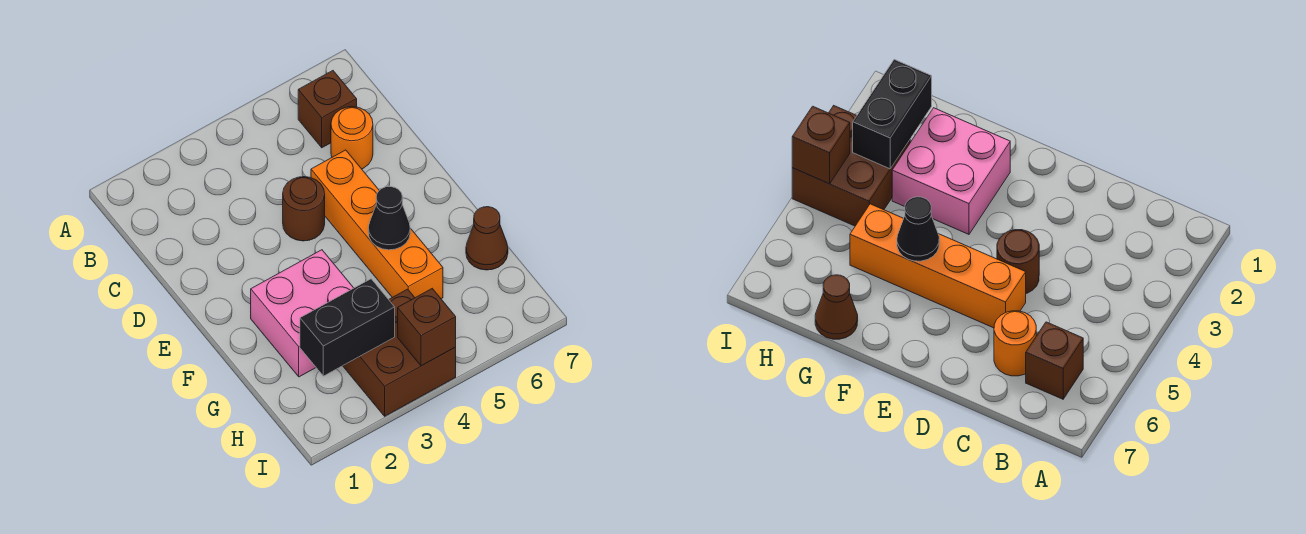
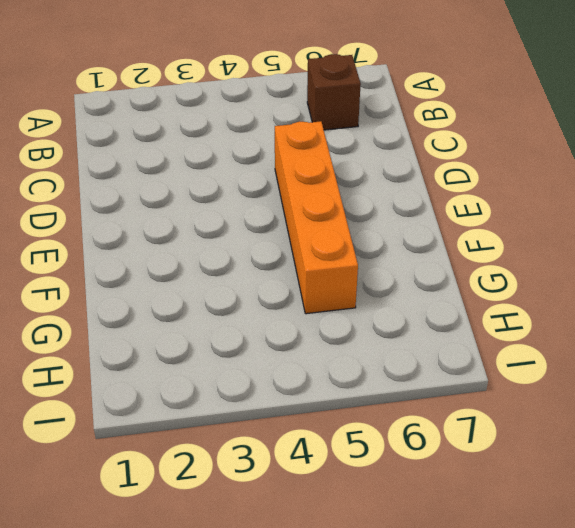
none -> orange 1x1 round brick [331,107,373,169]
none -> brown 1x1 round brick [283,177,325,241]

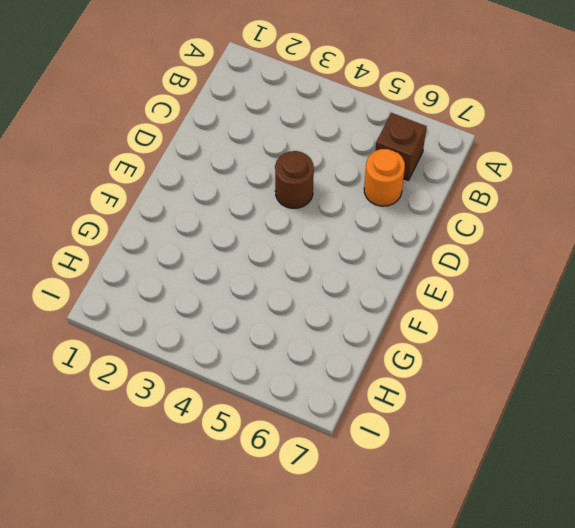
none -> orange 1x4 brick [311,150,443,299]
none -> pink 2x2 brick [251,250,353,377]

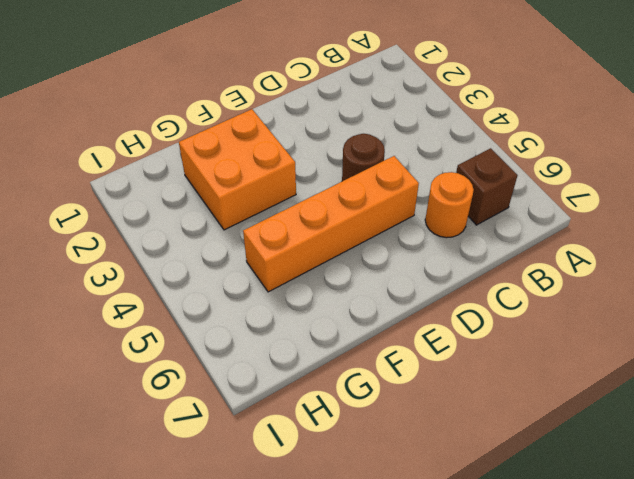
orange 2x2 brick [179,109,296,230] -> pink 2x2 brick [251,250,353,377]
none -> brown 1x1 cone [466,207,508,270]
none -> brown 2x2 brick [343,289,456,416]

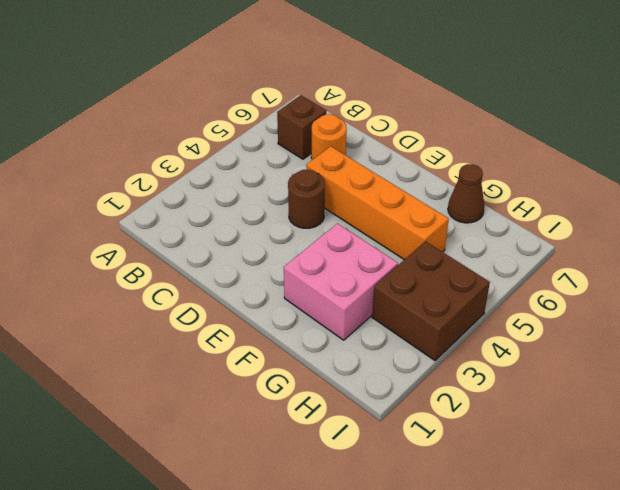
none -> black 1x1 cone [368,187,410,250]
none -> black 1x2 brick [300,279,395,376]

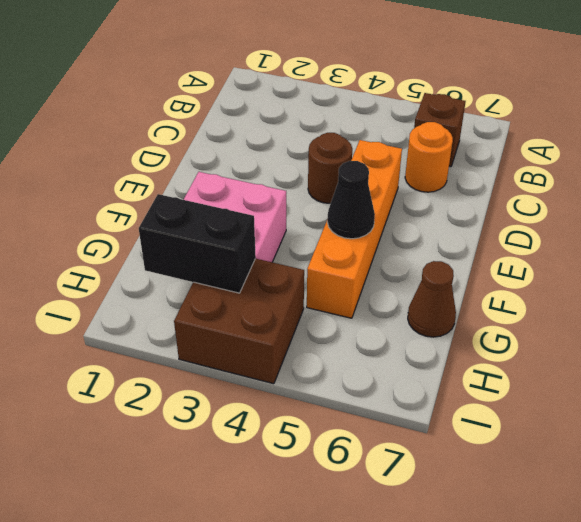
none -> brown 1x1 brick [398,289,456,366]

